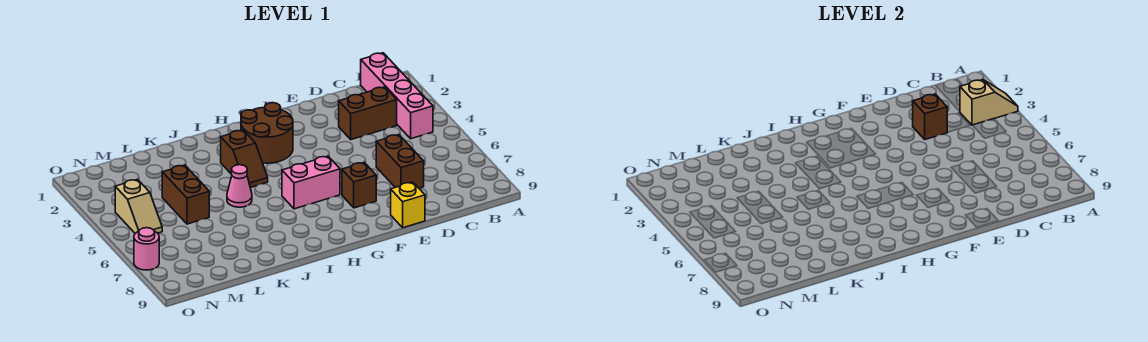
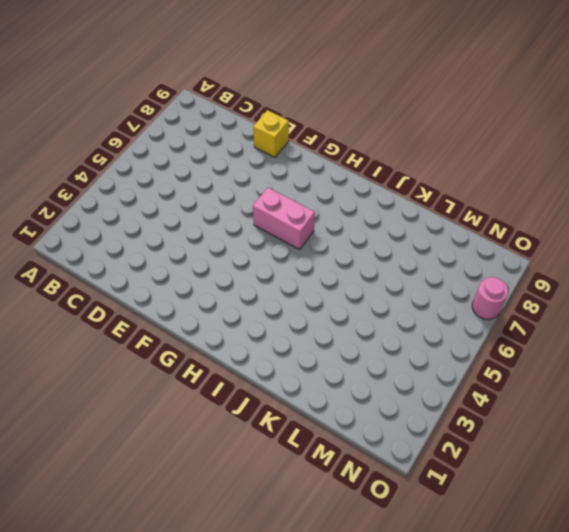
none -> pink 1x4 brick [361,53,433,139]
none -> brown 1x2 brick [339,87,397,140]
none -> brown 1x2 brick [376,134,424,188]

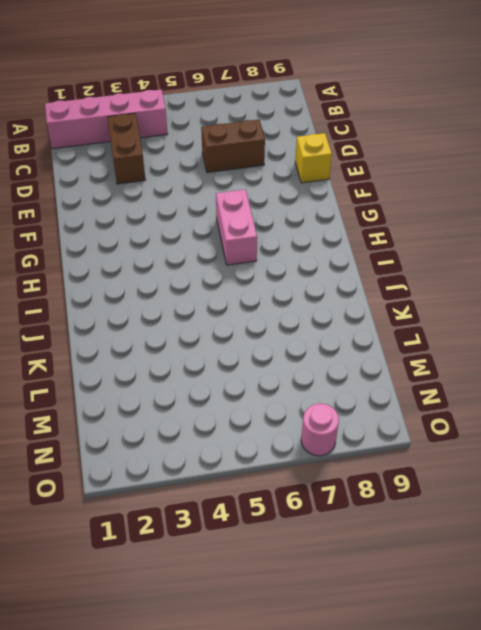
none -> brown 1x1 brick [342,163,376,208]
none -> brown 2x2 round brick [241,103,293,163]
none -> brown 1x2 slope [221,130,268,188]

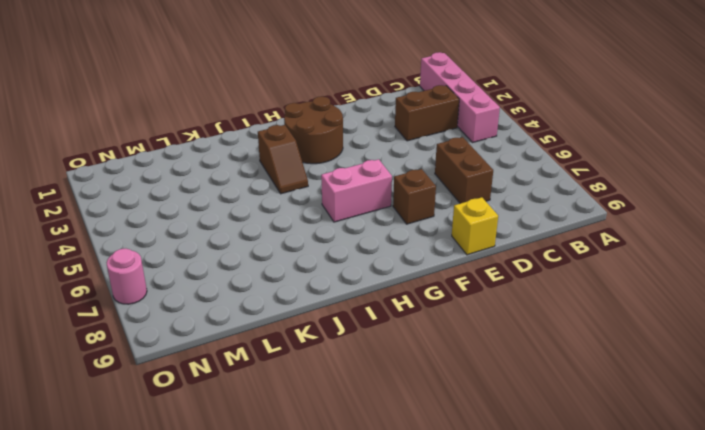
none -> pink 1x1 cone [227,165,252,207]
none -> brown 1x2 brick [162,165,209,224]
none -> tan 1x2 slope [115,179,162,233]

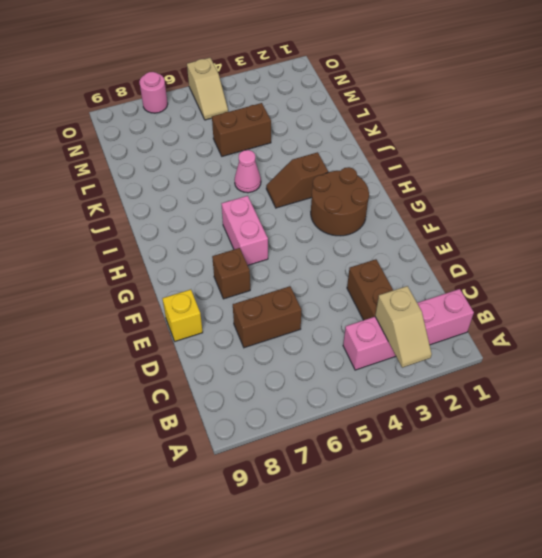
tan 1x2 slope [187,58,228,120] -> tan 1x2 slope turned to [115,179,162,233]
none -> brown 1x1 brick [913,94,947,140]

